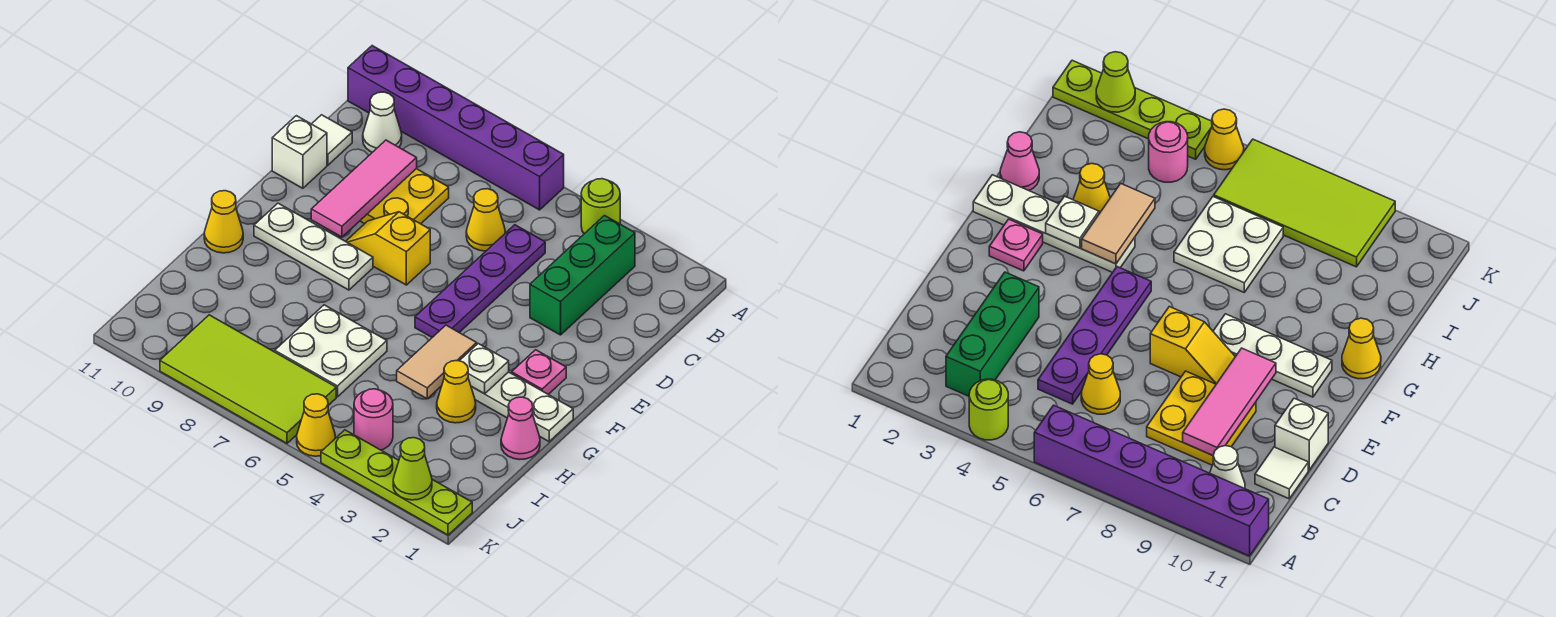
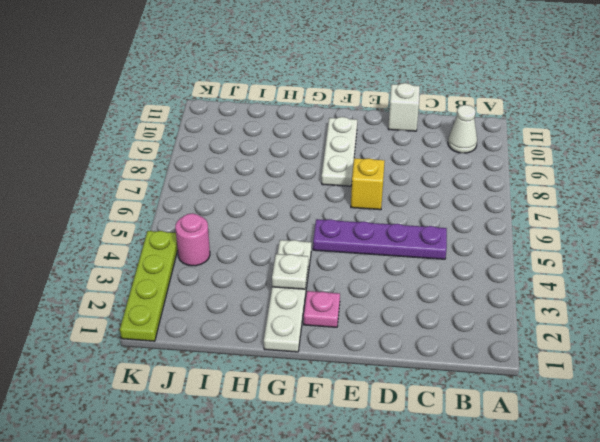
none -> lime 1x1 round brick [581,179,620,234]
none -> purple 1x6 brick [348,46,564,210]
none -> green 1x3 brick [530,216,635,335]

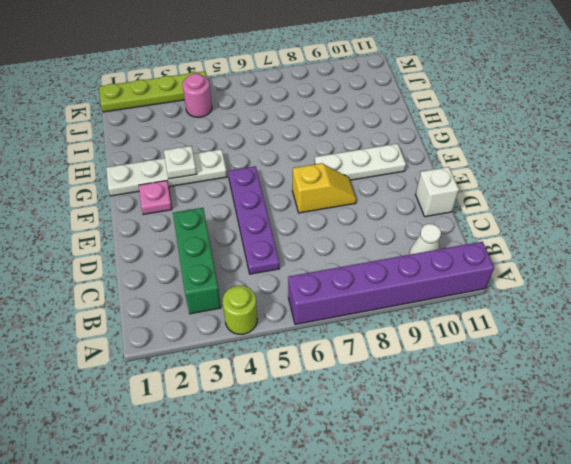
none -> yellow 1x1 cone [466,189,505,251]
none -> yellow 2x2 plate [360,169,449,224]
none -> white 1x1 tile [312,115,352,165]

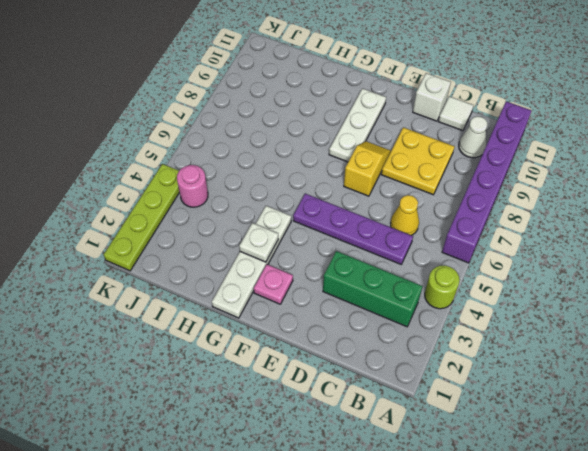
none -> yellow 1x1 cone [204,191,243,253]
none -> pink 1x1 cone [501,397,540,459]
none -> yellow 1x1 cone [437,361,476,423]

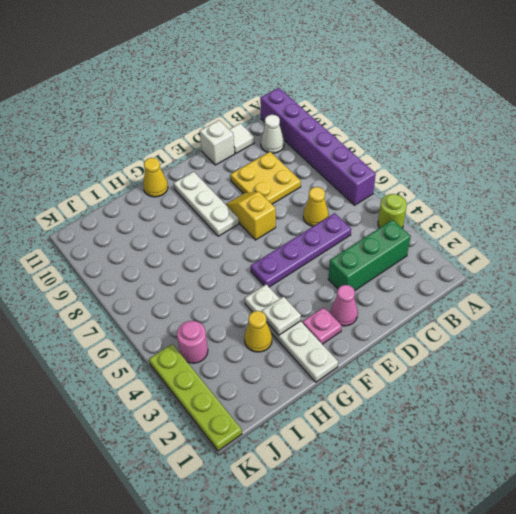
pink 1x1 cone [330,285,358,326] -> pink 1x1 cone moved to [501,397,540,459]
none -> white 2x2 plate [275,305,387,397]
none -> lime 2x4 tile [160,315,336,443]
none -> yellow 1x1 cone [297,394,335,456]

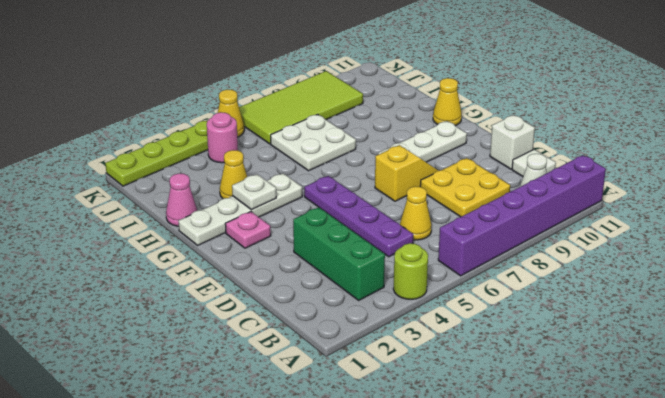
none -> pink 1x3 tile [311,140,417,237]
none -> tan 1x2 tile [397,325,477,399]
none -> lime 1x1 cone [393,438,432,500]

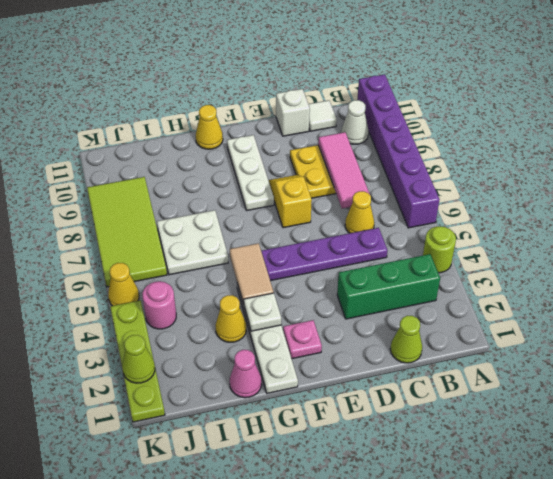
lime 1x1 cone [390,316,422,363] -> none
pink 1x3 tile [318,132,370,209] -> pink 1x3 tile turned to [311,140,417,237]
tan 1x2 tile [230,243,274,305] -> tan 1x2 tile turned to [397,325,477,399]

